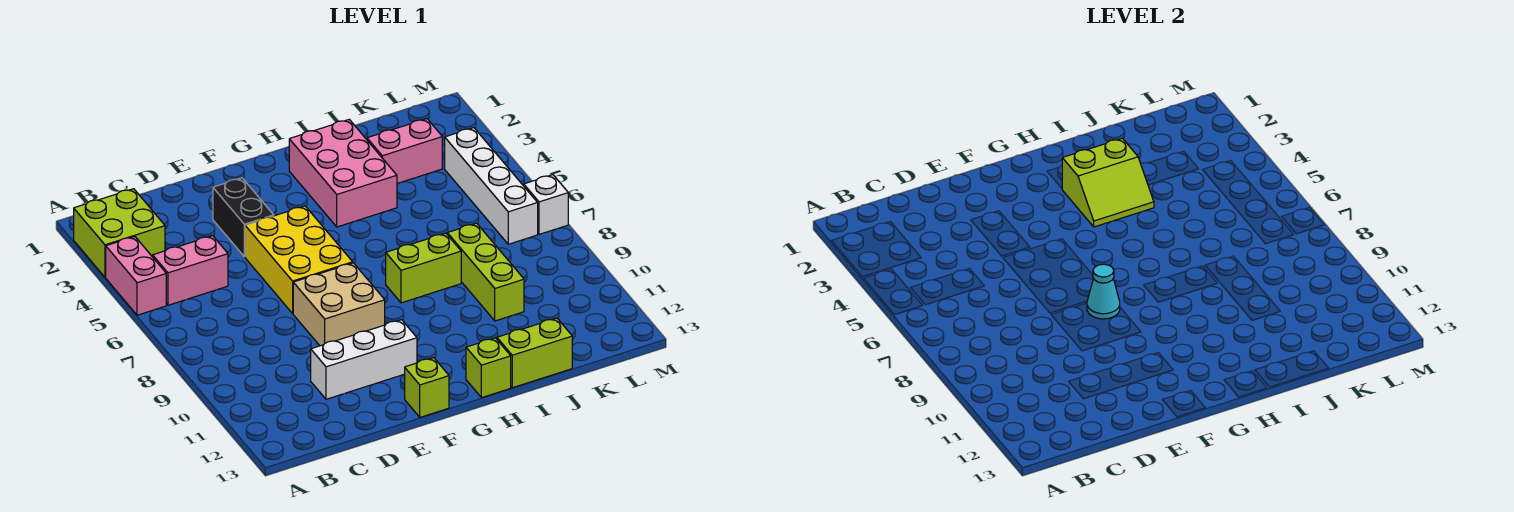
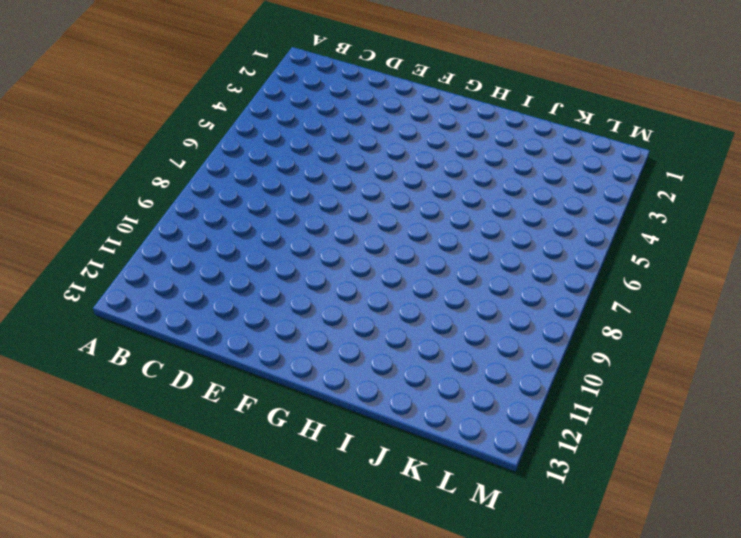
none -> lime 2x2 brick [74,189,165,277]
none -> pink 1x2 brick [106,237,166,315]
none -> pink 1x2 brick [153,236,228,305]

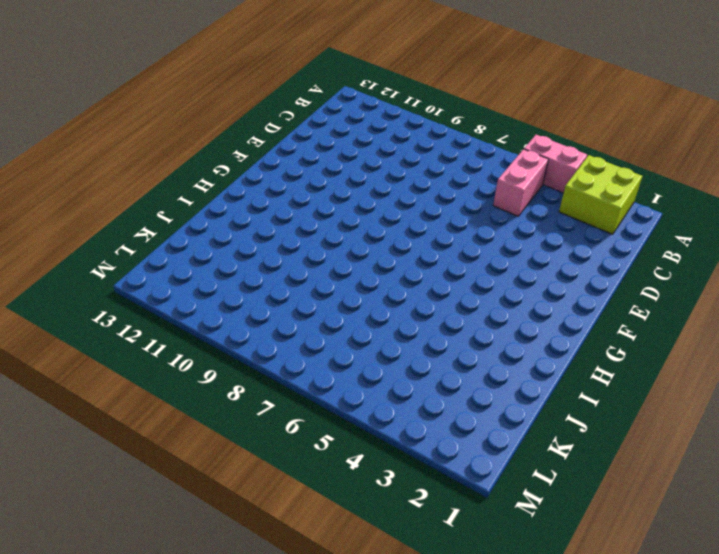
none -> white 1x3 brick [311,320,417,399]
none -> black 1x2 brick [213,178,274,257]
none -> yellow 2x3 brick [245,206,353,313]

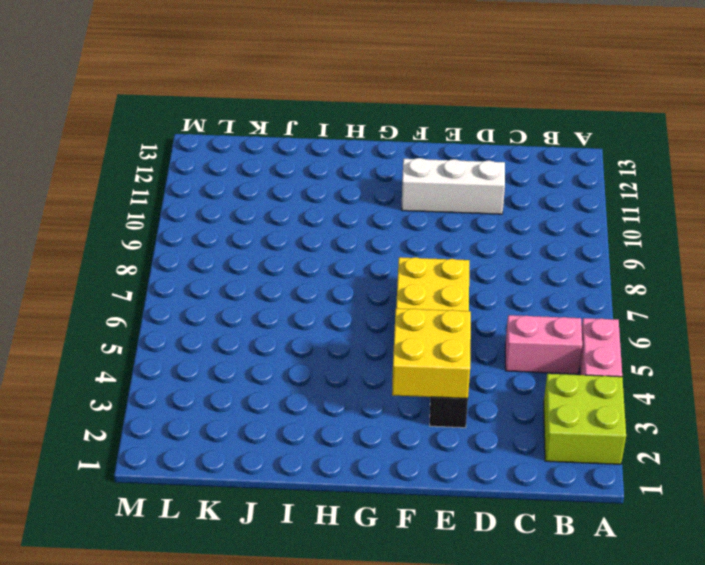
yellow 2x2 brick [392,308,471,399] -> none
none -> tan 2x2 brick [293,263,385,346]
none -> lime 1x1 brick [404,358,449,417]
none -> pink 2x3 brick [289,119,397,227]

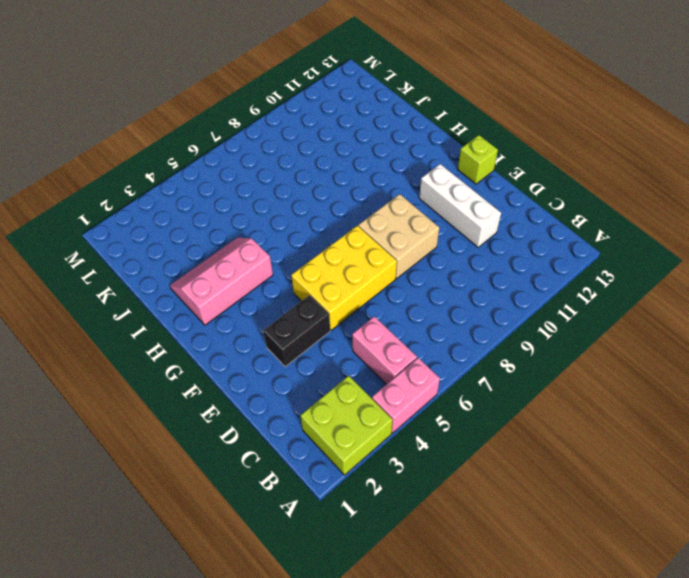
pink 2x3 slope [170,238,273,325] -> pink 2x3 brick [289,119,397,227]
none -> lime 1x2 brick [386,233,461,303]
none -> lime 1x1 brick [466,338,511,398]
none -> lime 1x2 brick [497,318,572,388]

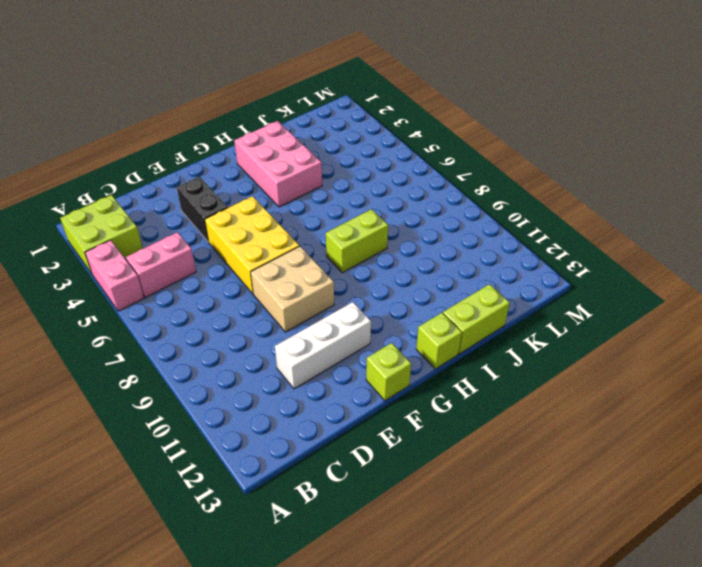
none -> pink 1x2 brick [367,119,442,184]
none -> lime 1x3 brick [447,223,524,321]
none -> white 1x4 brick [445,128,538,244]

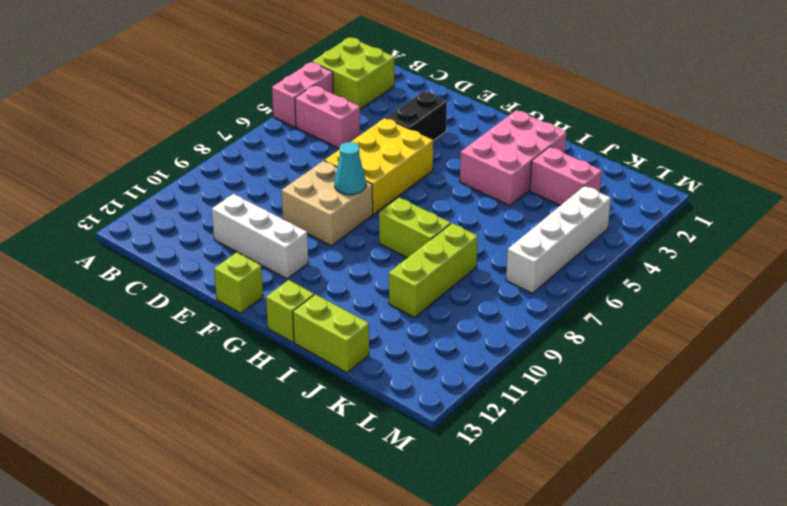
none -> white 1x1 brick [524,175,568,234]
none -> lime 2x2 slope [1062,138,1154,227]

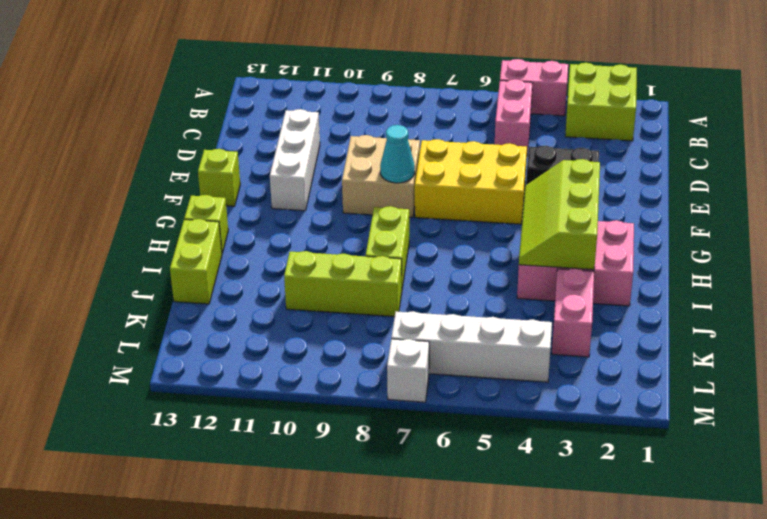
lime 2x3 slope [519,159,600,270] -> lime 2x2 slope [1062,138,1154,227]

